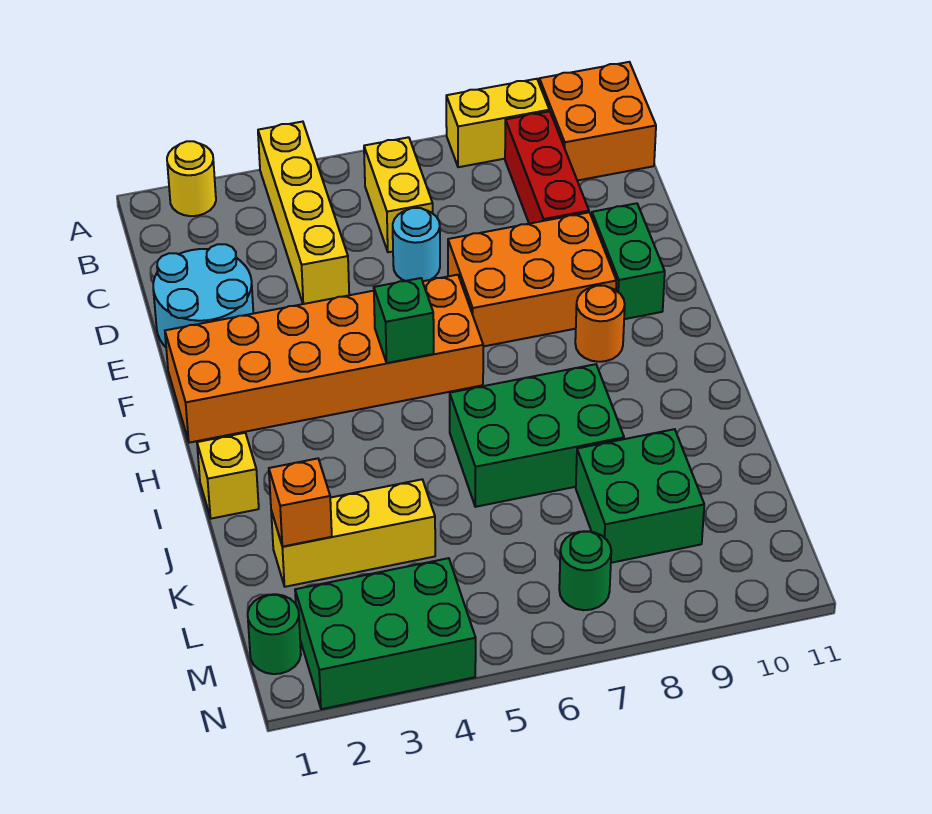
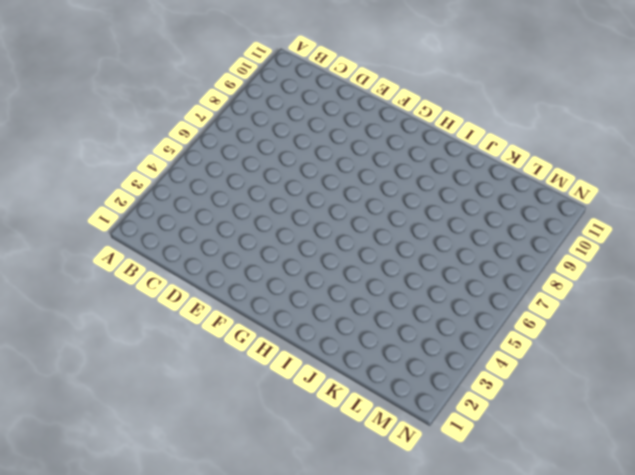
none -> yellow 1x1 round brick [167,141,216,216]
none -> yellow 1x4 brick [258,122,349,304]
none -> yellow 1x2 brick [446,79,549,167]

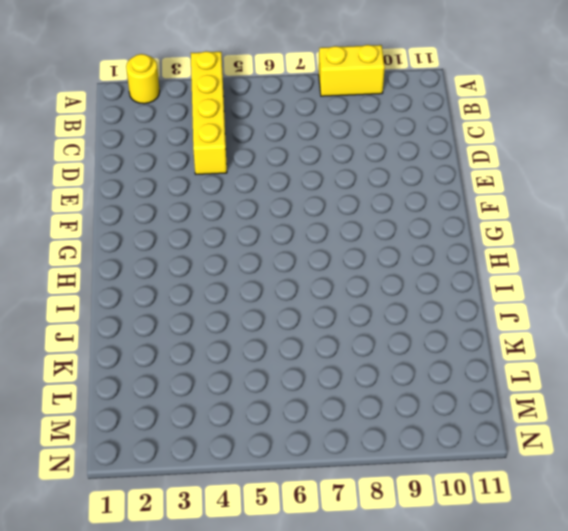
none -> orange 2x2 brick [539,62,656,181]
none -> yellow 1x2 brick [364,137,433,252]
none -> red 1x3 brick [505,111,589,224]

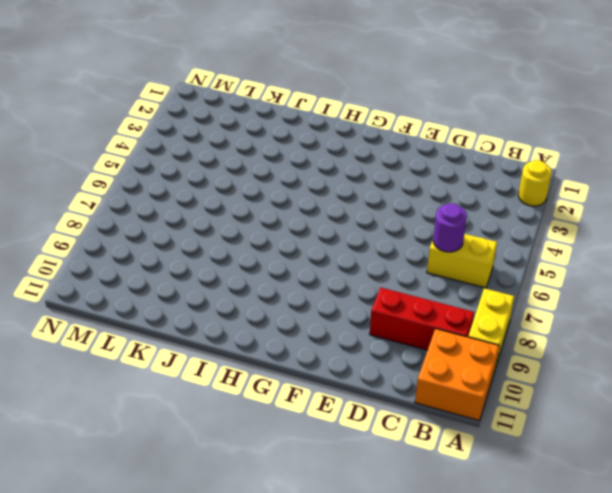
purple 1x1 round brick [433,203,467,252] -> none
none -> yellow 1x4 brick [258,122,349,304]
none -> cyan 2x2 round brick [153,244,253,347]
none -> cyan 1x1 round brick [393,208,440,281]

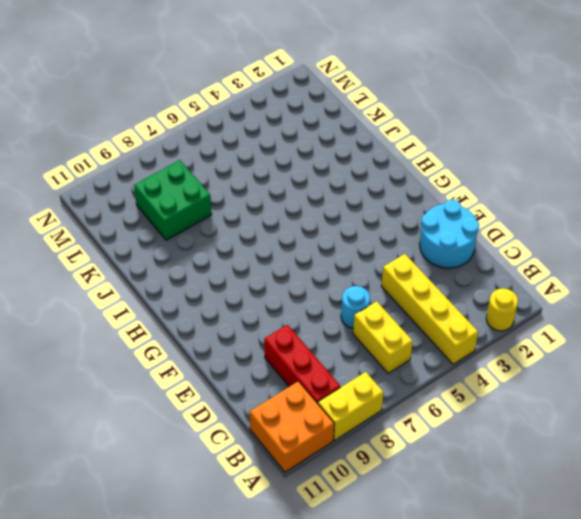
none -> orange 2x3 brick [448,212,616,347]
none -> green 1x2 brick [592,203,665,319]
none -> orange 2x6 brick [165,275,483,443]

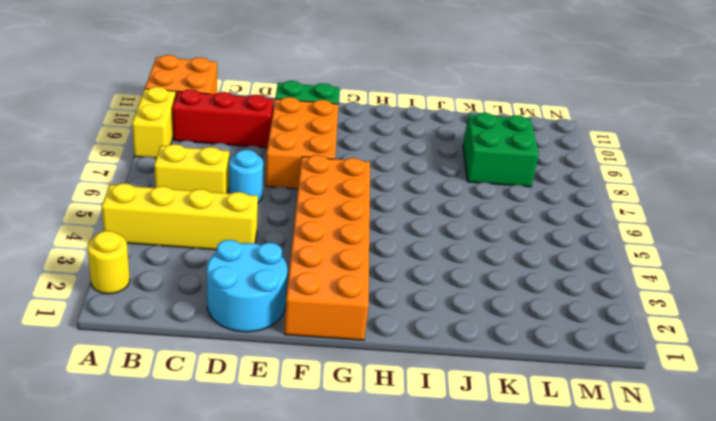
none -> orange 1x1 round brick [575,286,625,362]
none -> yellow 1x1 brick [197,433,259,519]
none -> green 2x3 brick [450,364,624,507]

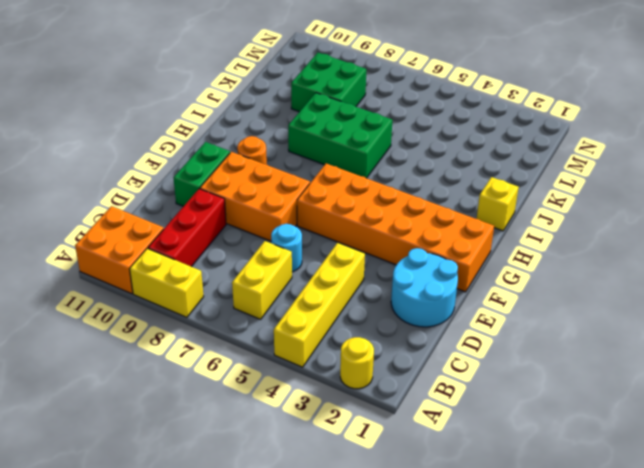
none -> yellow 1x3 brick [271,480,435,587]
none -> green 1x1 round brick [248,594,301,674]
none -> green 2x3 brick [295,558,476,709]

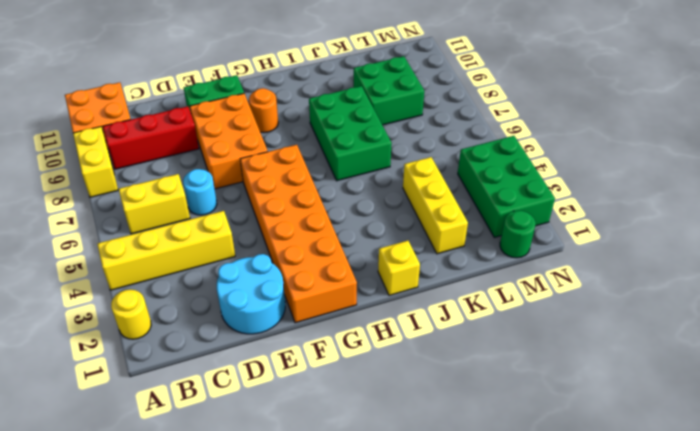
none -> green 1x1 round brick [559,531,611,610]
none -> green 1x1 brick [374,278,434,363]
none -> orange 1x1 brick [269,458,332,547]

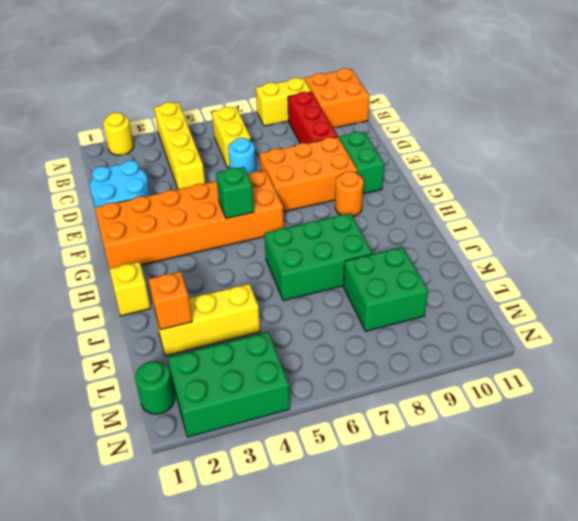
none -> green 1x1 round brick [559,531,611,610]

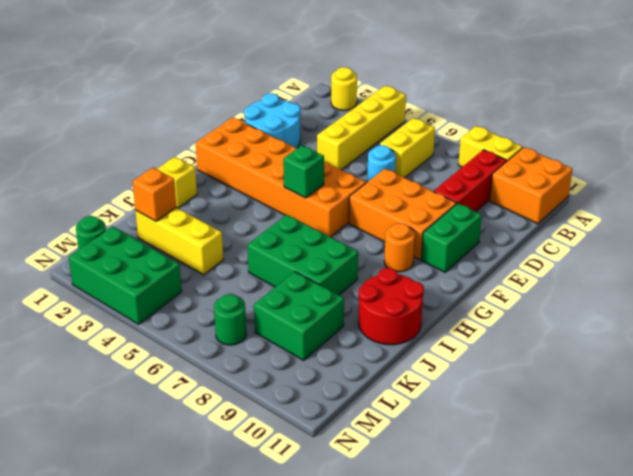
red 2x2 round brick [358,268,424,345] -> none

